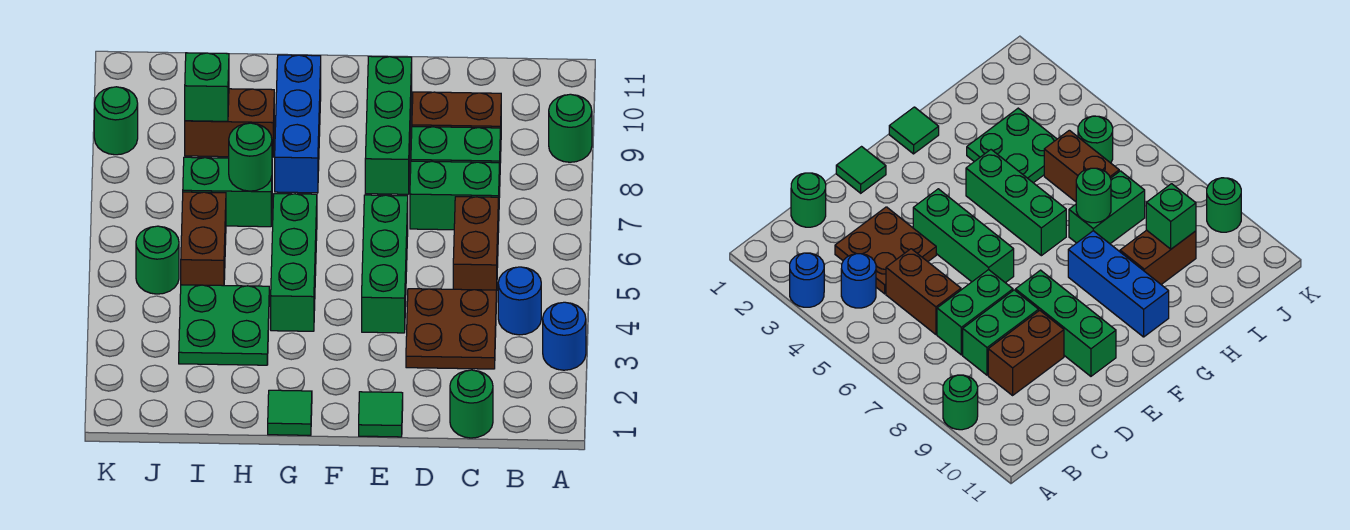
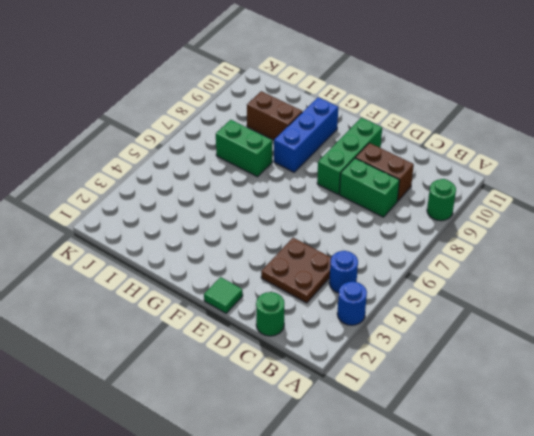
none -> brown 1x2 brick [453,197,499,290]
none -> green 1x2 brick [410,161,500,230]
none -> green 1x3 brick [362,195,408,333]

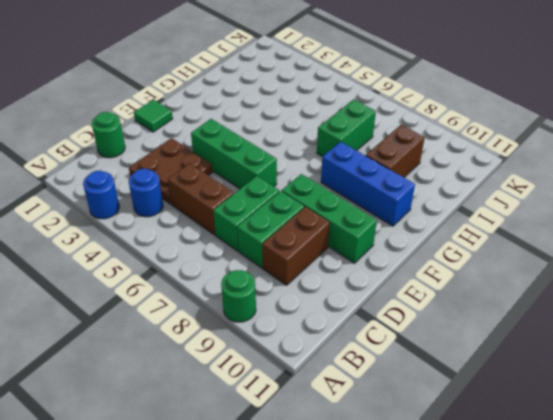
none -> green 1x1 tile [268,390,312,435]
none -> green 1x3 brick [271,194,317,331]
none -> green 2x2 plate [179,285,269,365]

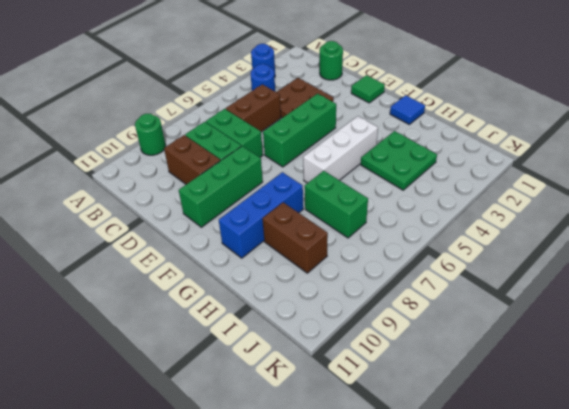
blue 1x1 tile [390,95,425,124] -> green 1x1 tile [268,390,312,435]
white 1x3 brick [303,116,378,183] -> green 1x3 brick [271,194,317,331]
none -> brown 1x2 brick [181,192,226,286]
none -> green 1x1 round brick [136,226,179,294]
none -> green 1x1 round brick [94,87,138,155]

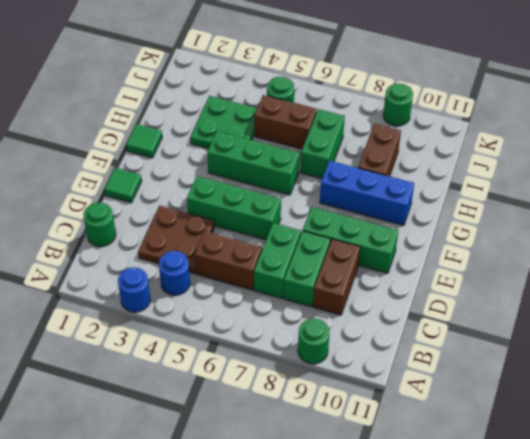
none -> green 1x1 round brick [229,123,272,191]
none -> green 1x1 brick [185,53,229,121]

